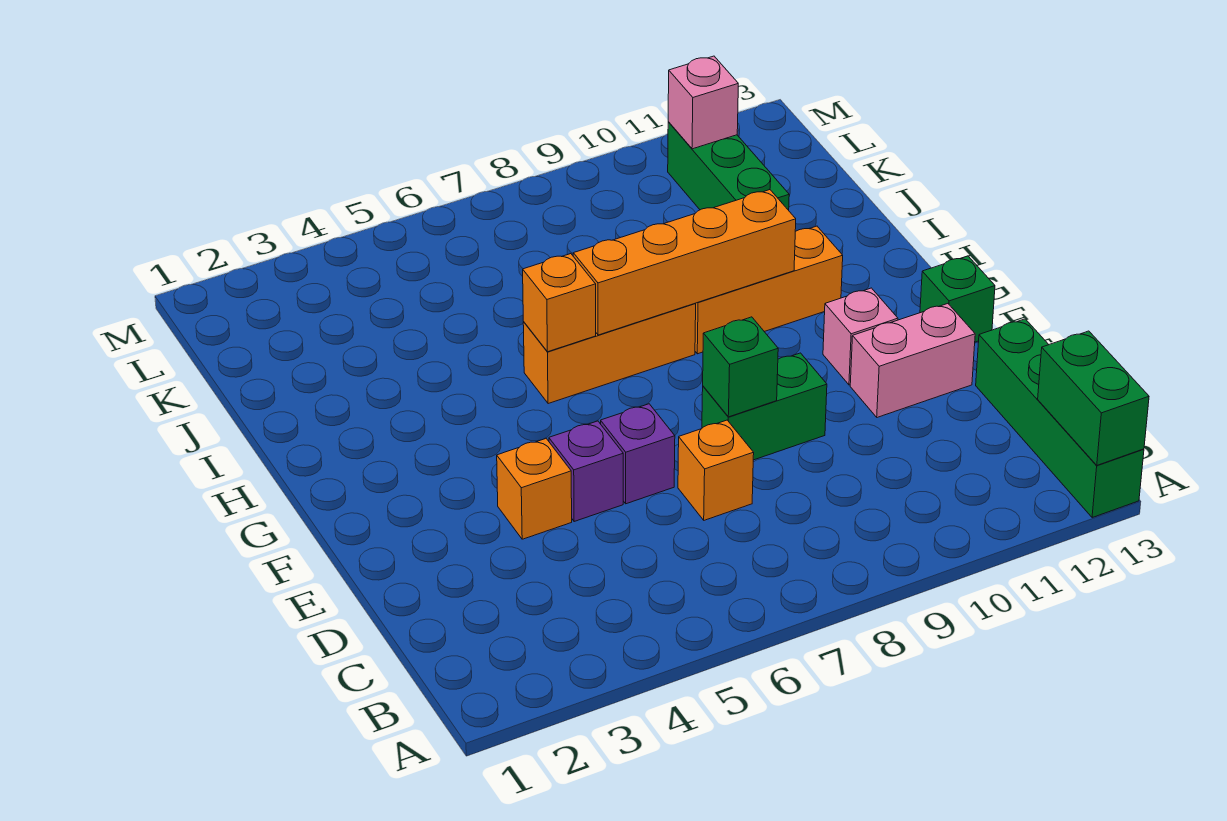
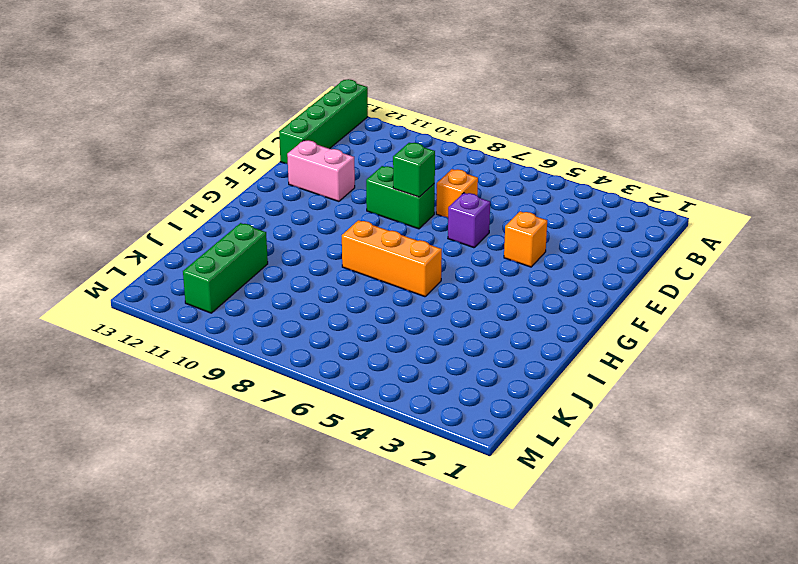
none -> purple 1x1 brick [549,421,623,521]
none -> pink 1x1 brick [823,288,898,385]
none -> green 1x1 brick [920,256,995,342]

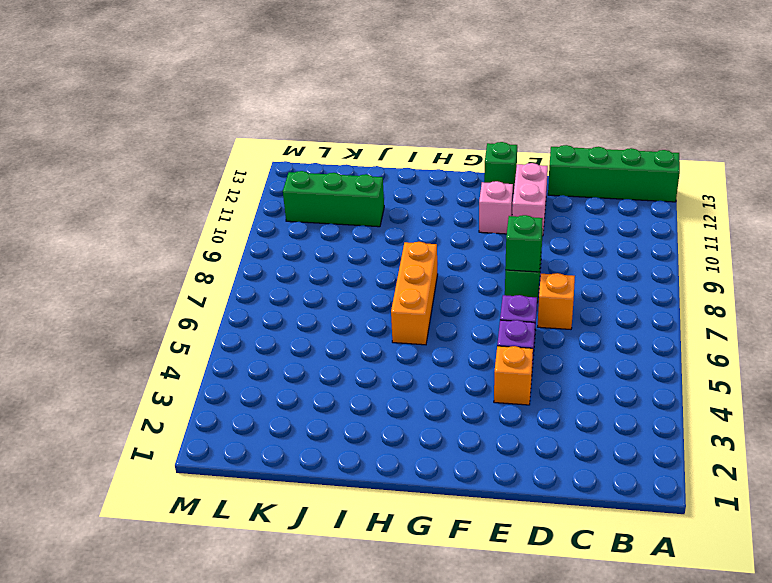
none -> orange 1x3 brick [695,226,843,354]
none -> green 1x2 brick [1038,331,1149,465]
none -> orange 1x1 brick [523,254,596,352]

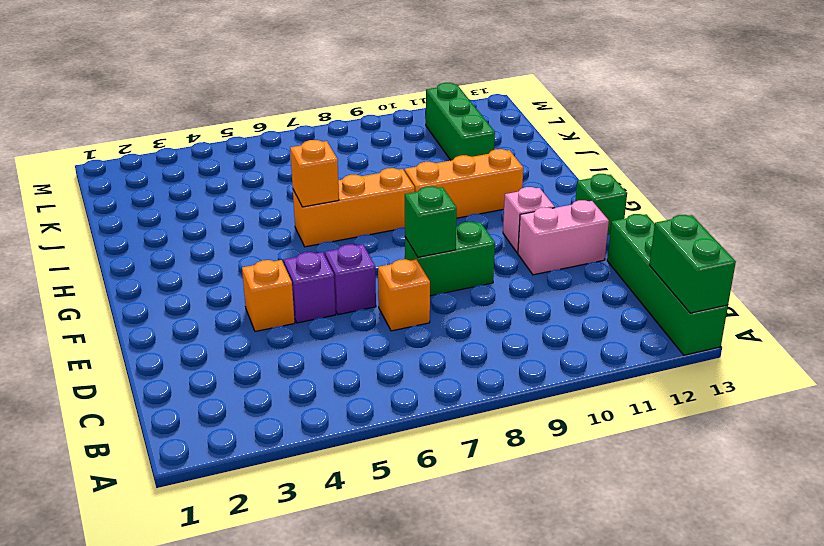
none -> orange 1x4 brick [573,190,796,335]
none -> pink 1x1 brick [668,56,738,149]

